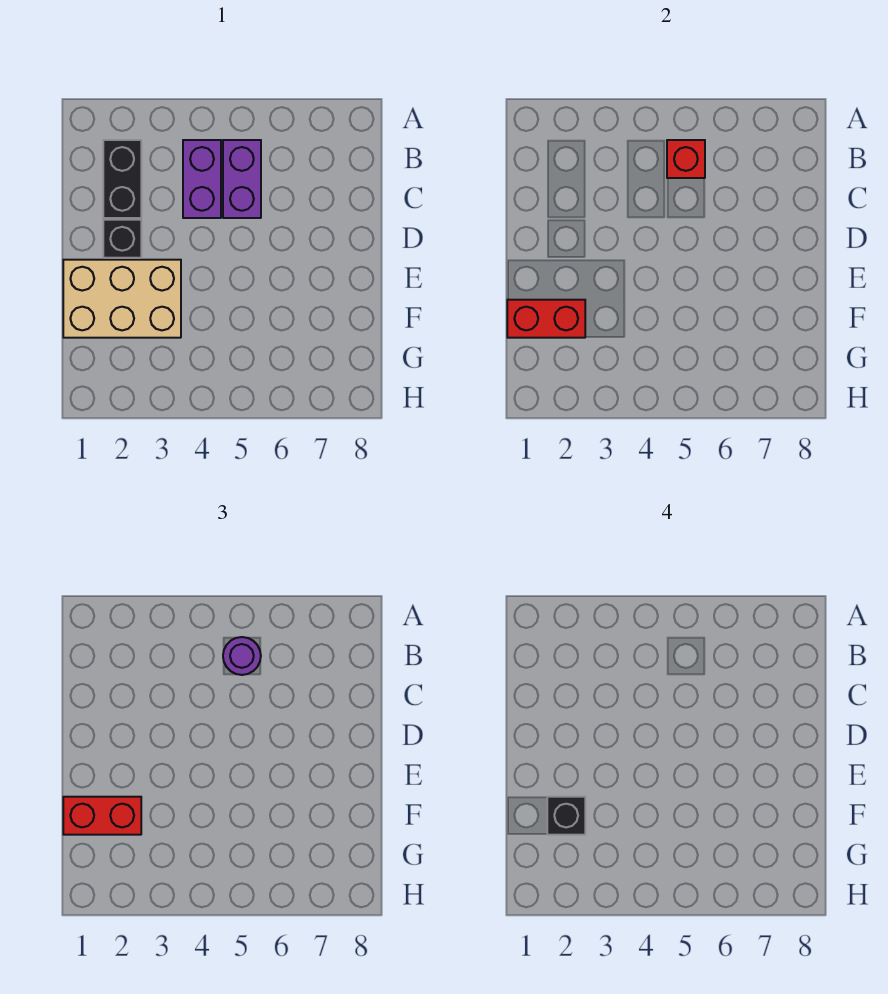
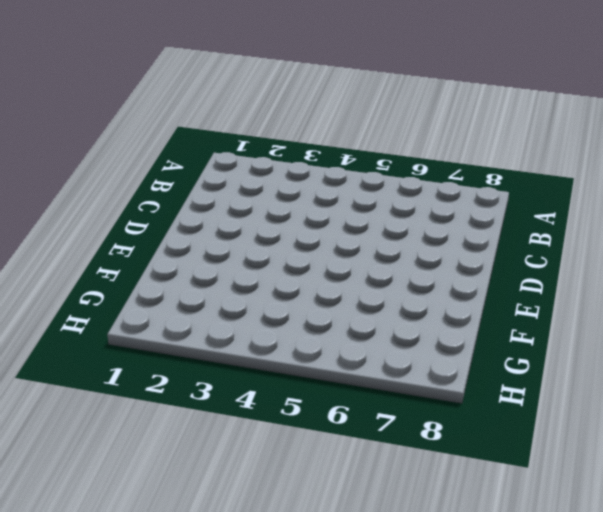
none -> black 1x2 brick [103,140,141,218]
none -> purple 1x2 brick [183,140,221,218]

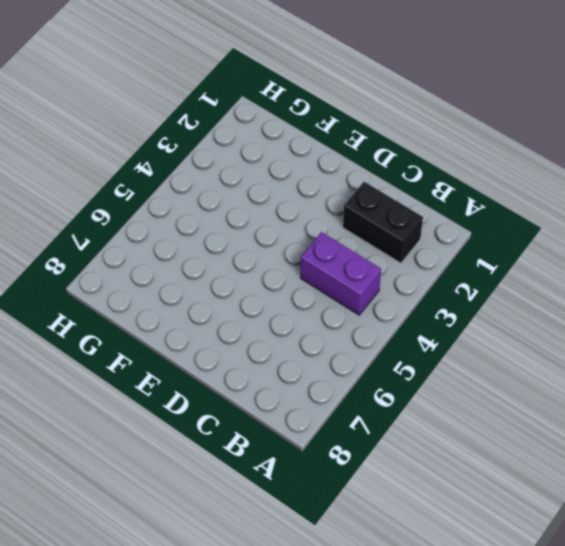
none -> purple 1x2 brick [223,140,261,218]
none -> black 1x1 brick [103,220,141,258]

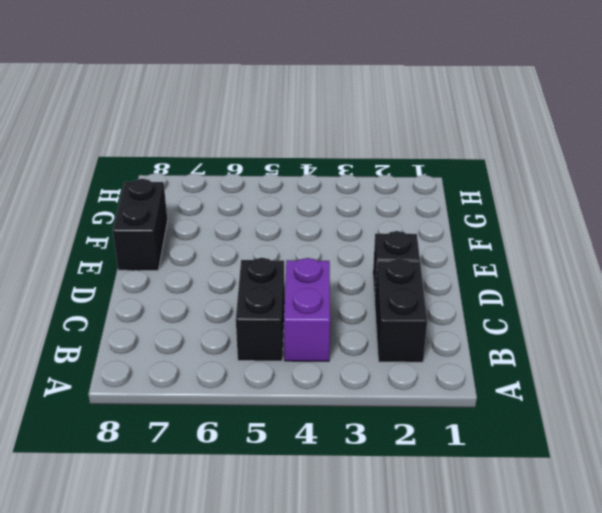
black 1x2 brick [236,258,285,361] -> purple 1x2 brick [223,140,261,218]
black 1x2 brick [113,179,167,271] -> none
none -> tan 2x3 brick [63,260,181,338]
none -> red 1x1 brick [667,140,705,178]

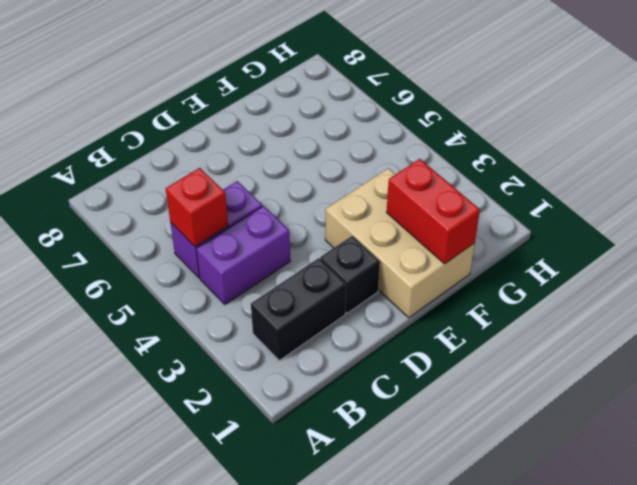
none -> purple 1x1 round brick [223,637,261,675]
none -> red 1x2 brick [63,797,141,835]

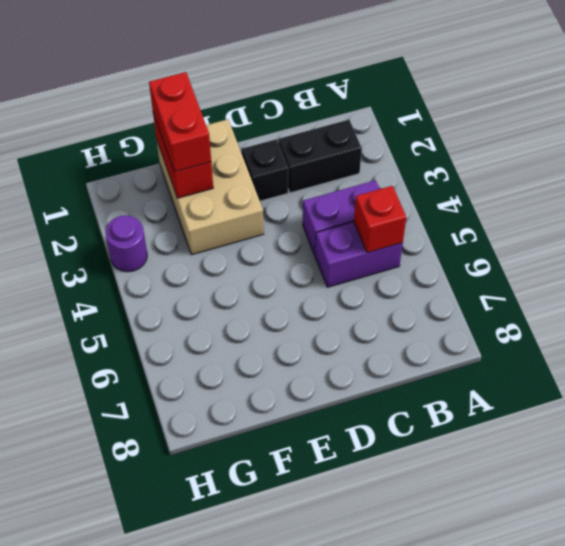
purple 1x1 round brick [105,215,147,272] -> purple 1x1 round brick moved to [223,637,261,675]
none -> black 1x1 brick [547,797,585,835]

